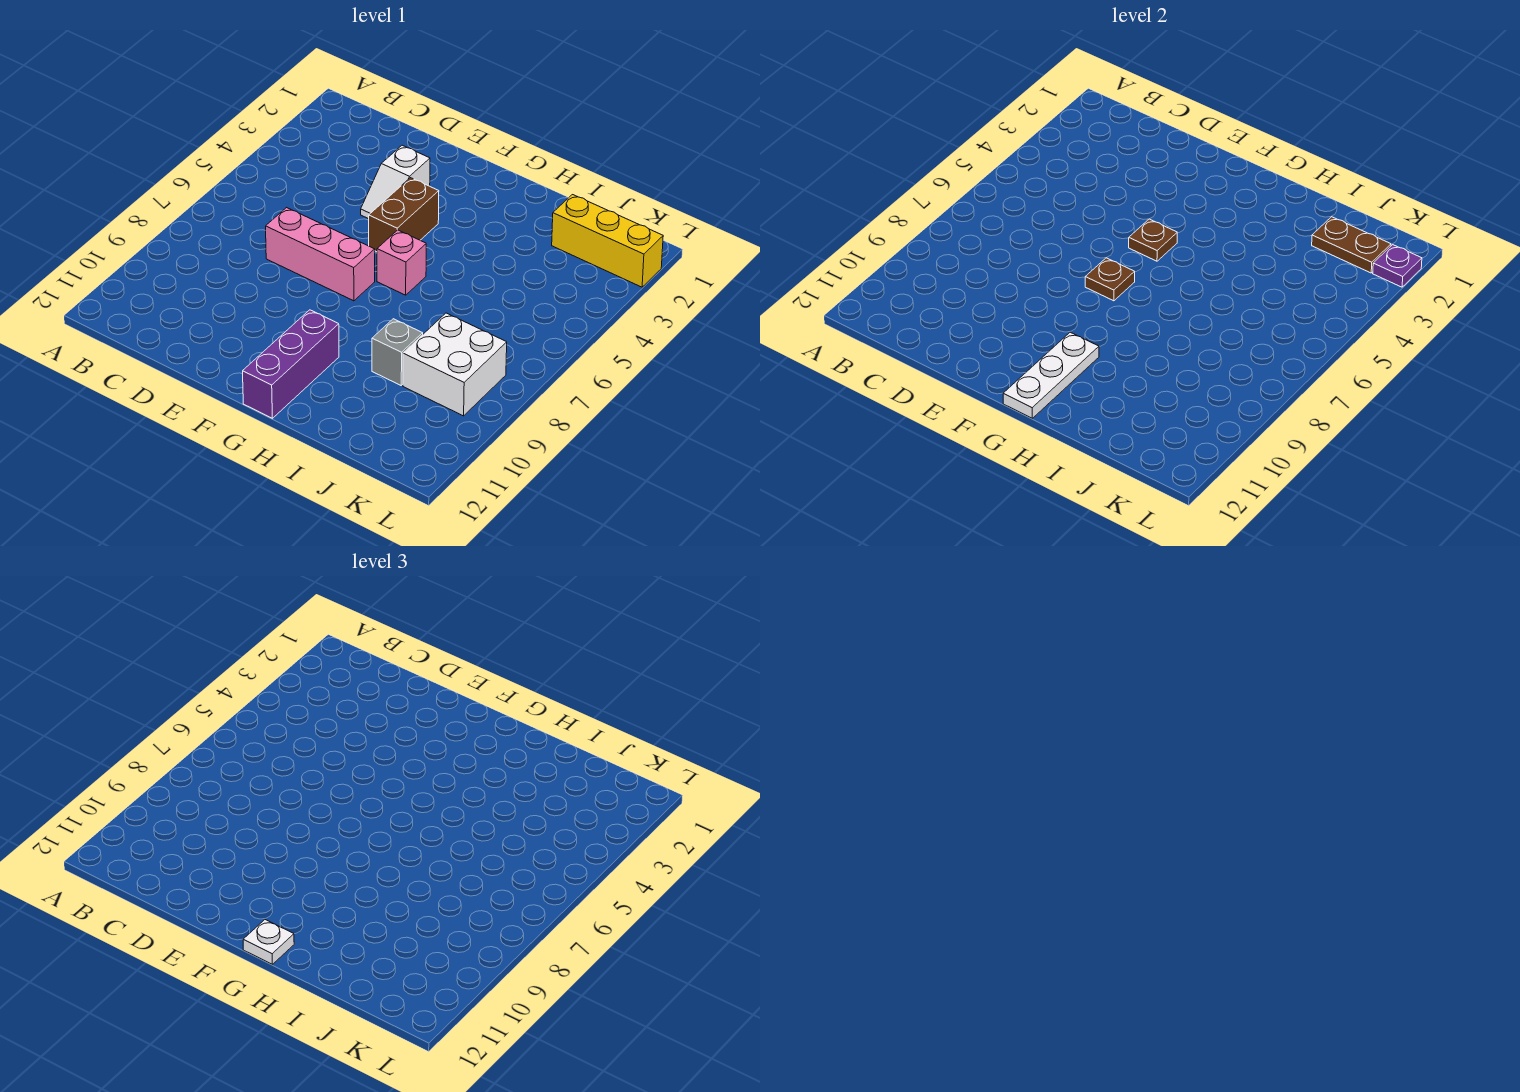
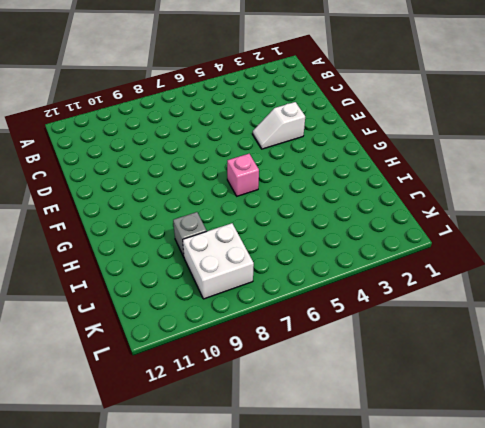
none -> pink 1x3 brick [266,208,375,301]
none -> brown 1x2 brick [369,178,439,252]
none -> purple 1x3 brick [243,310,339,418]

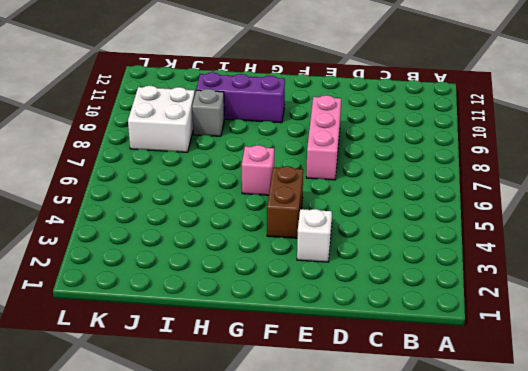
pink 1x3 brick [306,95,341,180] -> pink 1x3 brick turned to [266,208,375,301]
purple 1x3 brick [196,72,285,123] -> purple 1x3 brick turned to [243,310,339,418]
none -> yellow 1x3 brick [552,195,663,287]
none -> brown 1x1 plate [1129,219,1177,261]
none -> brown 1x1 plate [1085,258,1135,301]

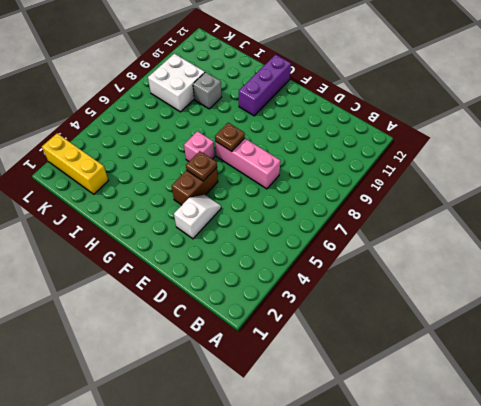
none -> white 1x3 plate [1003,332,1099,418]
none -> brown 1x2 plate [1312,217,1391,273]
none -> purple 1x1 plate [1373,245,1422,287]

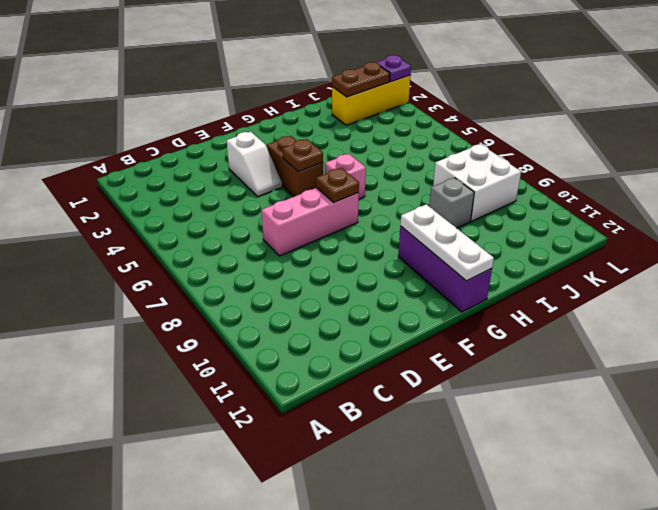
none -> white 1x1 plate [243,920,294,964]

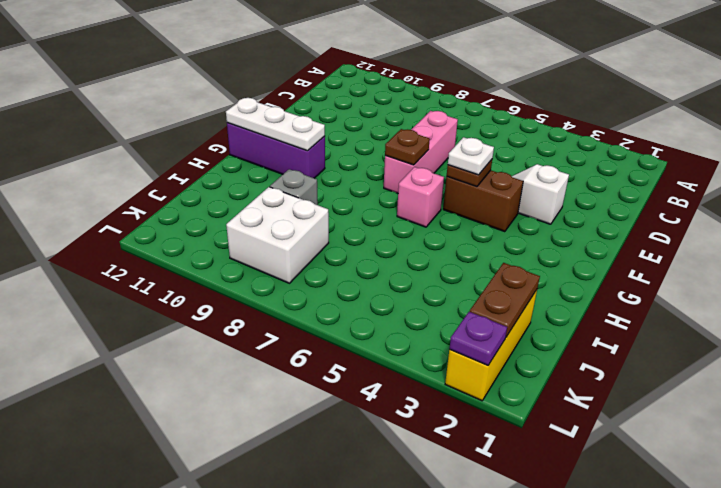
white 1x1 plate [448,137,494,175] -> white 1x1 plate moved to [243,920,294,964]

